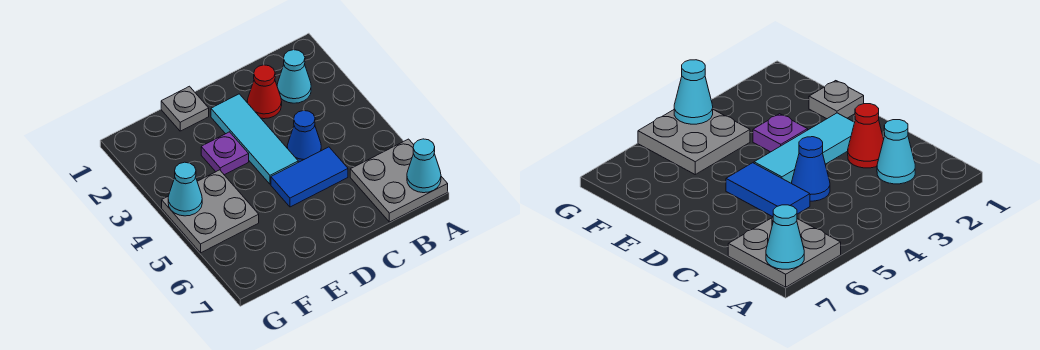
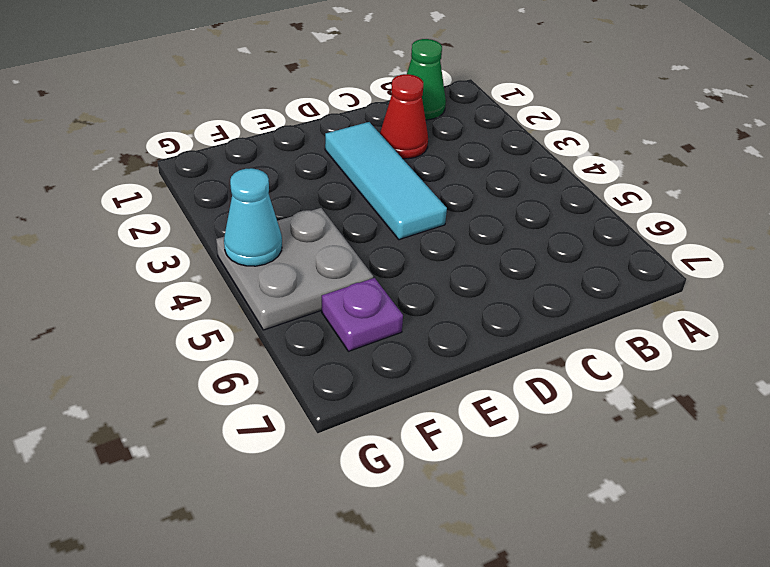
green 1x1 cone [407,39,446,120] -> none
purple 1x1 plate [322,278,403,351] -> purple 1x1 plate moved to [201,132,249,175]
none -> grey 2x2 plate [350,139,448,222]
none -> cyan 1x1 cone [277,50,311,103]

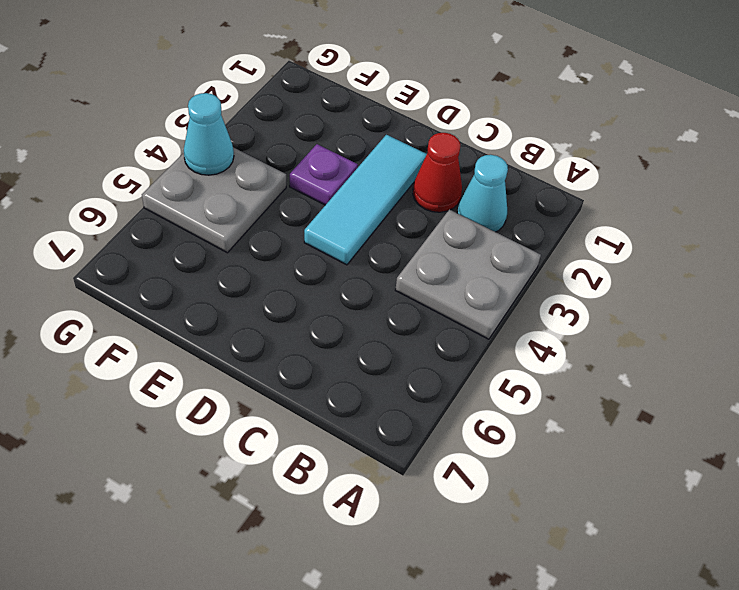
grey 2x2 plate [395,210,541,339] -> grey 2x2 plate moved to [350,139,448,222]
none -> blue 1x1 cone [287,111,321,162]
none -> blue 1x2 tile [271,147,348,207]

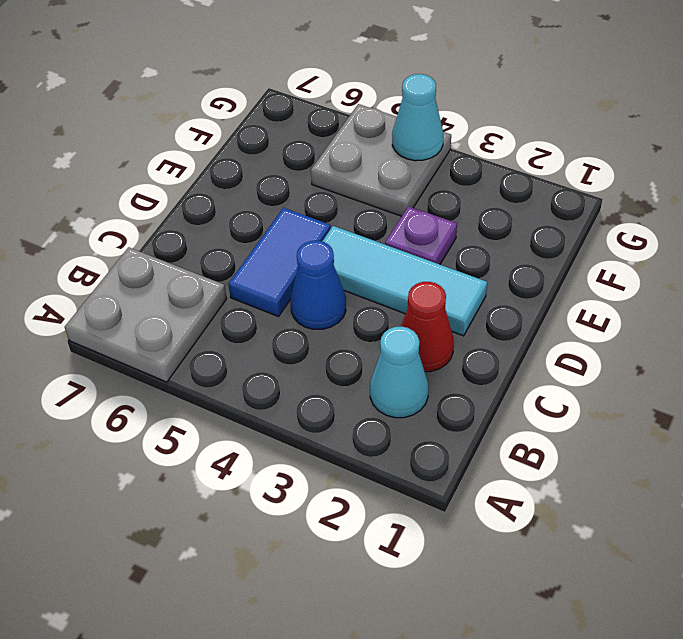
none -> grey 1x1 plate [161,86,209,131]
none -> cyan 1x1 cone [407,139,441,193]

